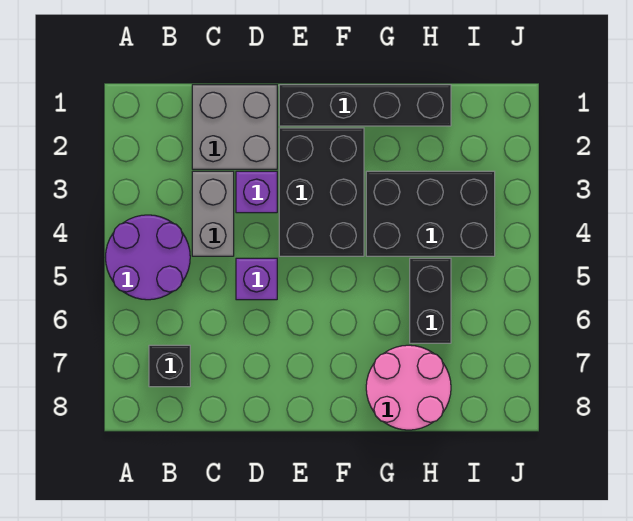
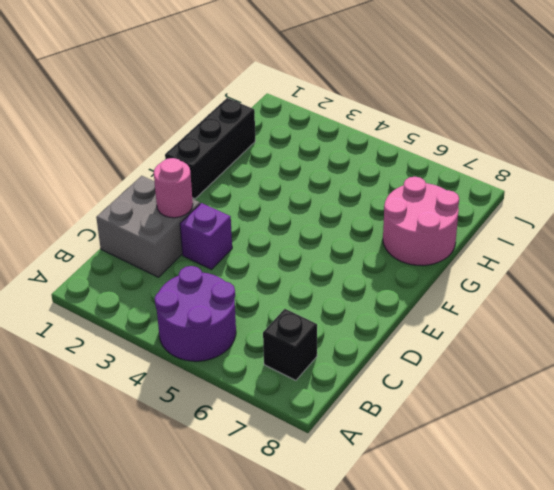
pink 1x1 round brick [154,158,193,218] -> none
black 1x3 brick [165,98,255,199] -> black 1x4 brick [279,85,451,126]
none -> grey 1x2 brick [192,171,234,256]
none -> purple 1x1 brick [236,258,277,300]

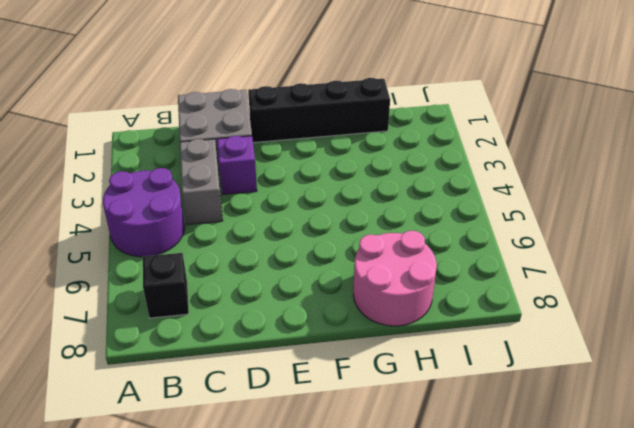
none -> purple 1x1 brick [236,258,277,300]
none -> black 2x3 brick [279,128,364,256]

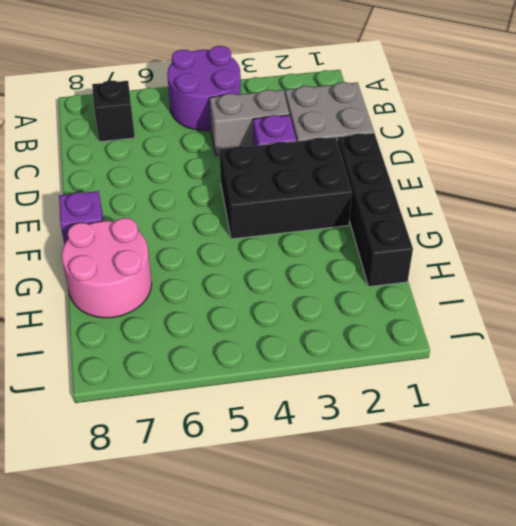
purple 1x1 brick [59,191,104,244] -> purple 1x1 brick moved to [236,258,277,300]
none -> black 2x3 brick [366,171,495,256]
none -> black 1x2 brick [410,258,451,343]

